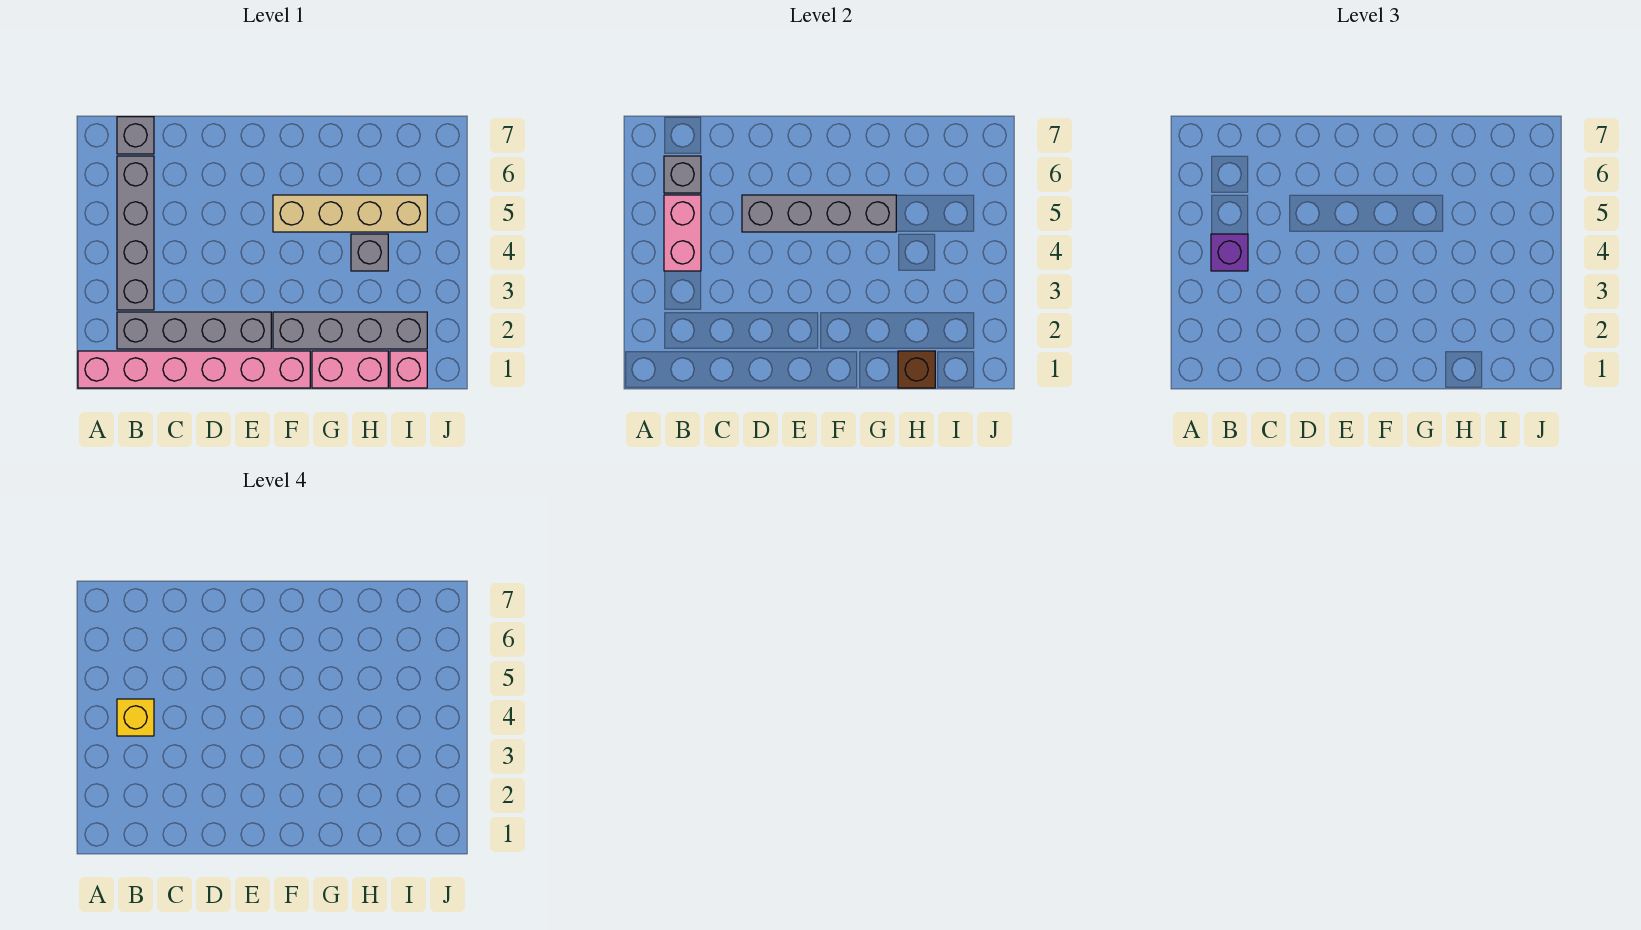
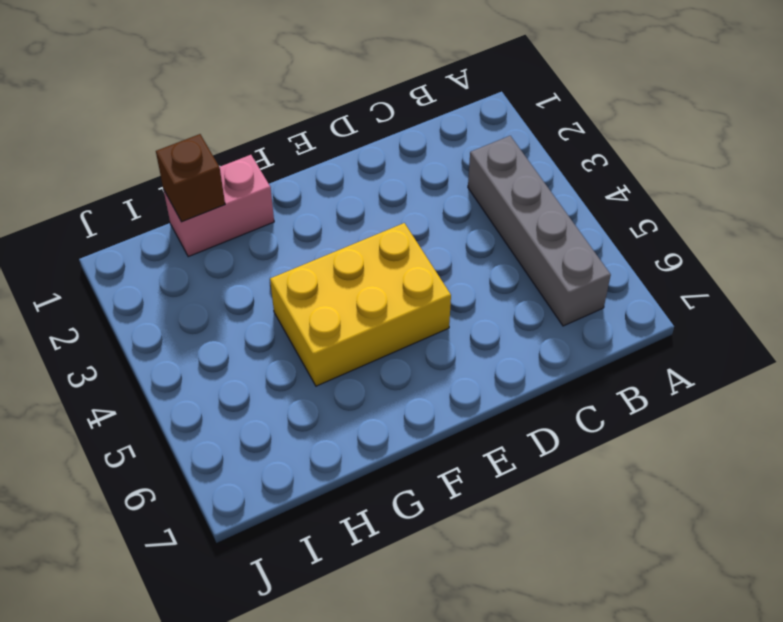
yellow 2x3 brick [270,223,451,386] -> tan 1x4 brick [273,195,427,232]
none -> pink 1x6 brick [78,351,310,388]
none -> grey 1x4 brick [117,312,271,349]
none -> grey 1x1 brick [117,117,154,154]

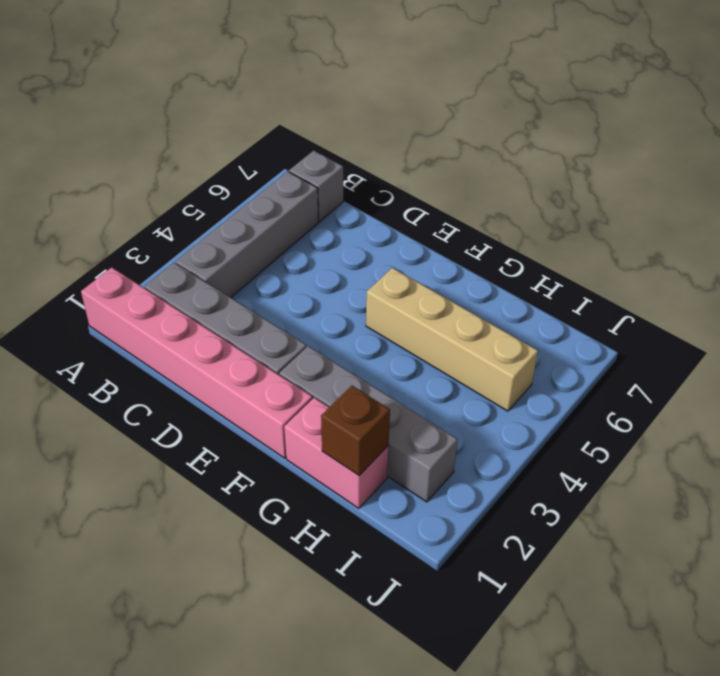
none -> grey 1x1 brick [351,234,388,271]
none -> pink 1x1 brick [390,351,427,388]
none -> pink 1x2 brick [664,195,701,271]

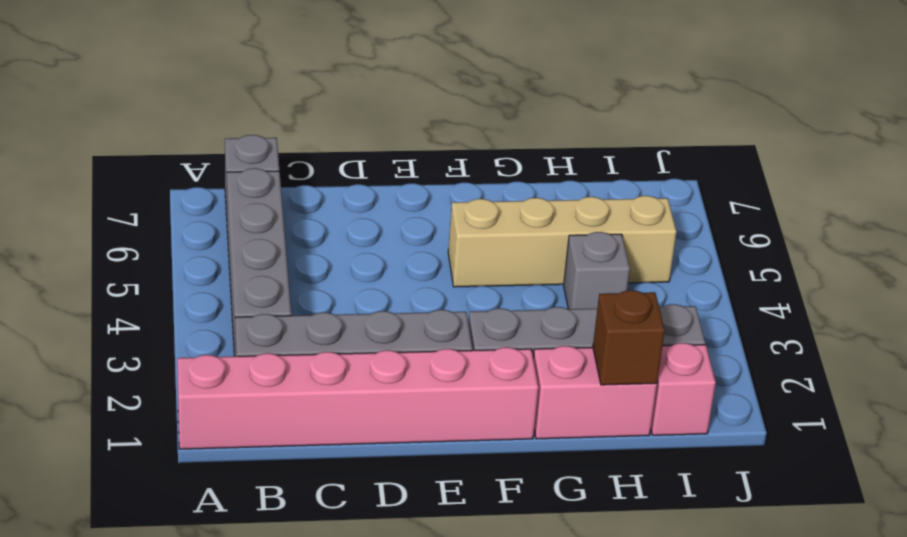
none -> pink 1x2 brick [664,195,701,271]
none -> grey 1x1 brick [664,156,701,193]
none -> grey 1x4 brick [742,195,896,232]

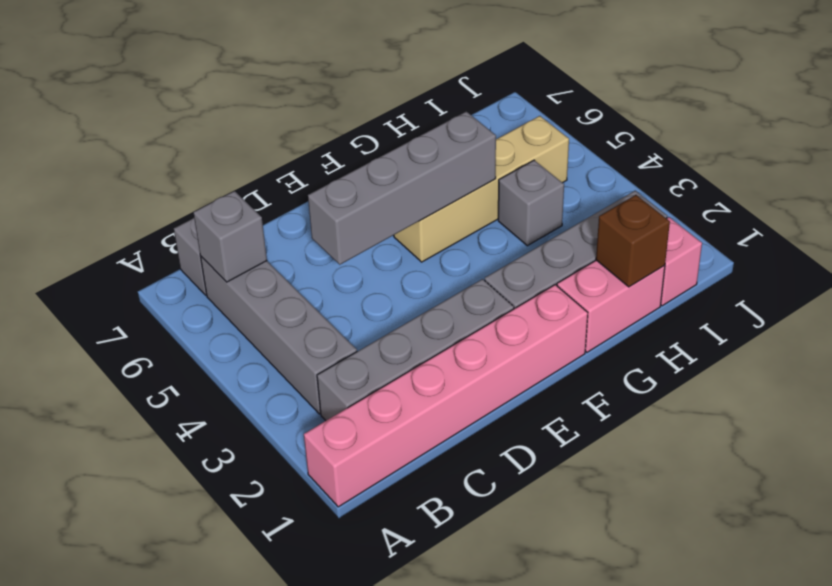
none -> pink 1x2 brick [664,195,701,271]
none -> purple 1x1 brick [1211,234,1248,271]
none -> yellow 1x1 brick [117,699,154,736]

